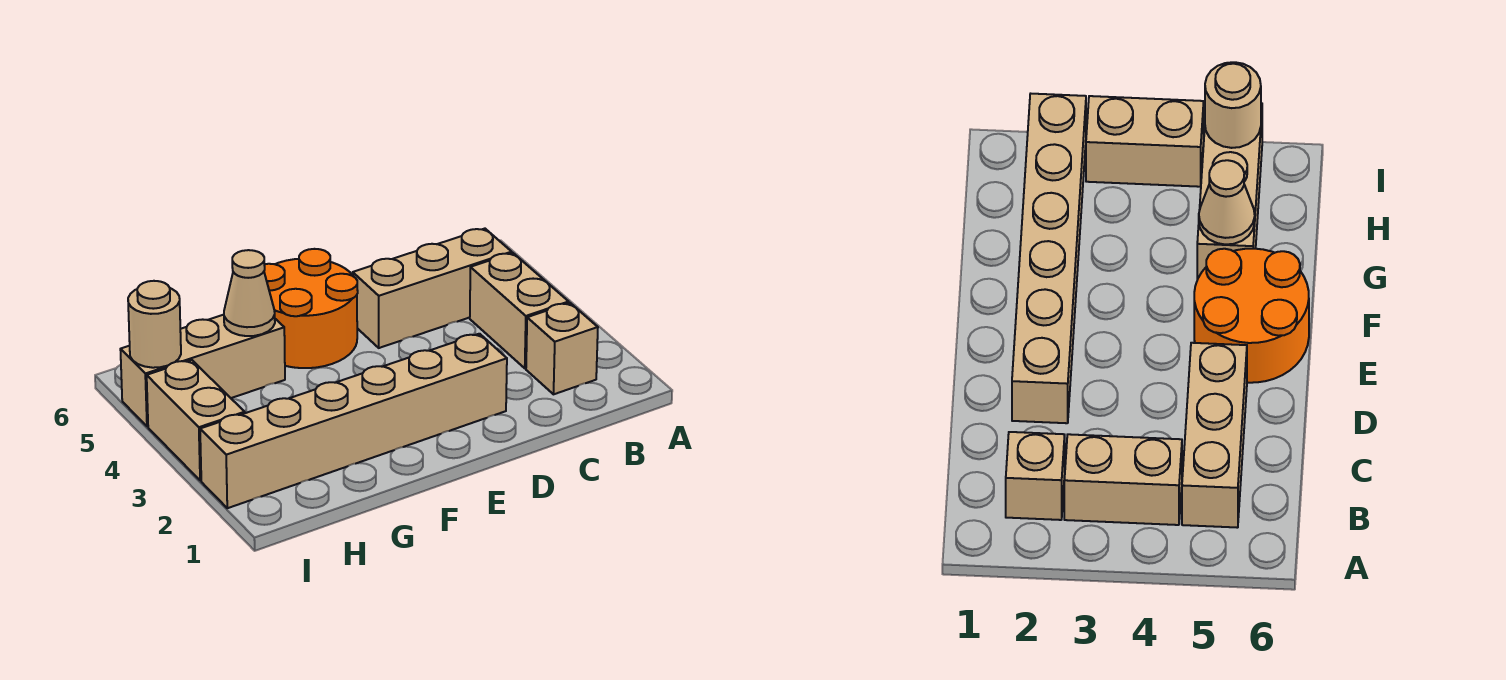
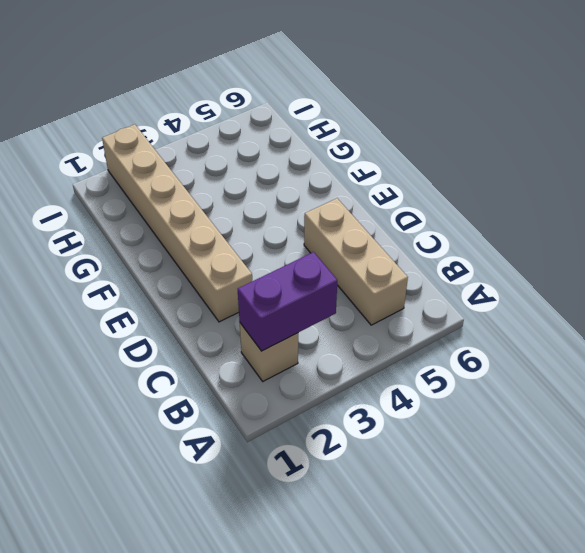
purple 1x2 brick [238,252,337,351] -> none
none -> tan 1x2 brick [470,253,569,368]
none -> orange 2x2 round brick [264,249,358,368]

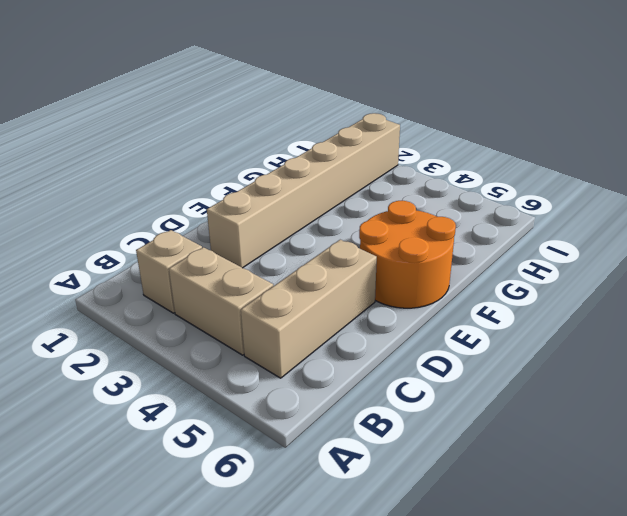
none -> tan 1x3 brick [120,315,285,426]
none -> tan 1x2 brick [147,360,245,481]

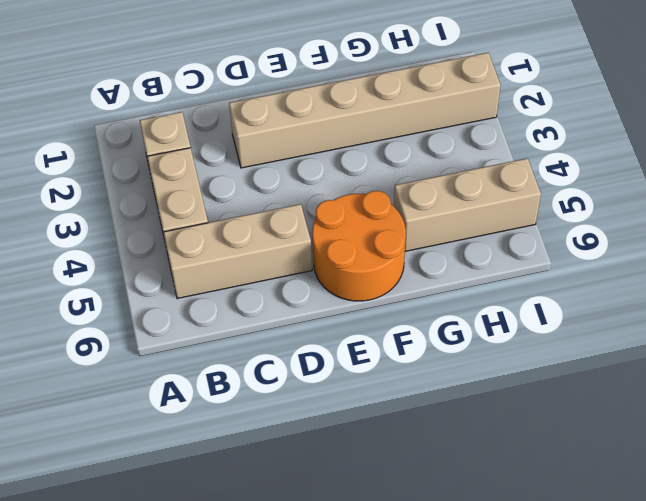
none -> tan 1x2 brick [147,360,245,481]
none -> tan 1x1 cone [224,250,275,336]

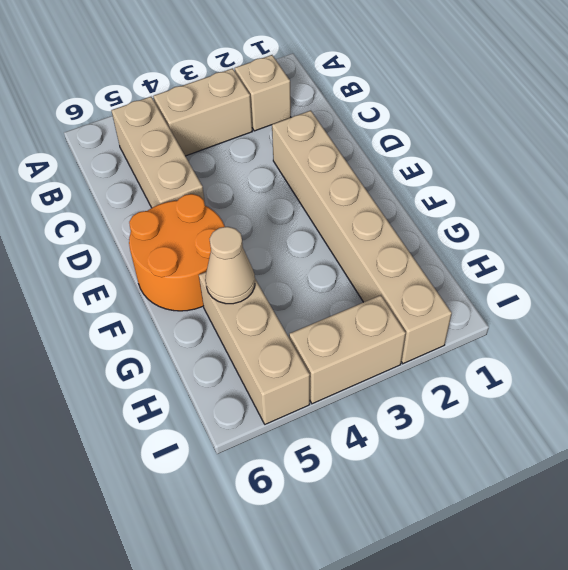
none -> tan 1x1 round brick [128,281,181,368]

